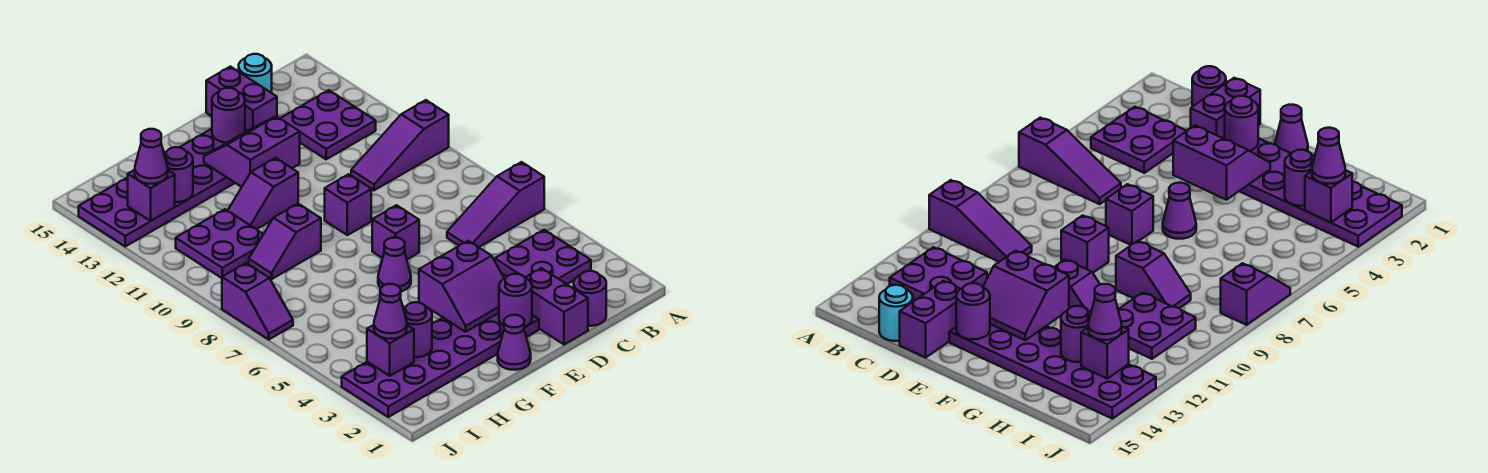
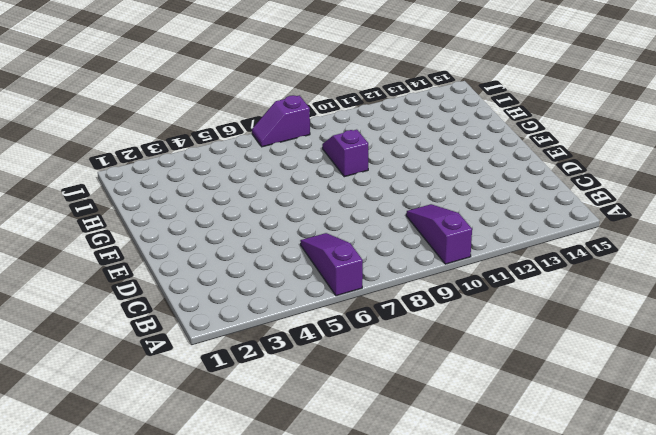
none -> purple 2x2 plate [495,230,591,284]
none -> purple 2x2 plate [280,90,376,159]
none -> purple 1x1 round brick [574,271,606,326]

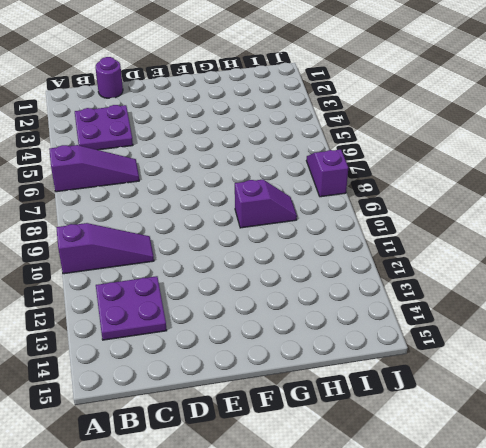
none -> cyan 1x1 round brick [239,54,272,93]
none -> purple 1x2 brick [525,268,588,345]
none -> purple 1x2 brick [206,67,277,131]

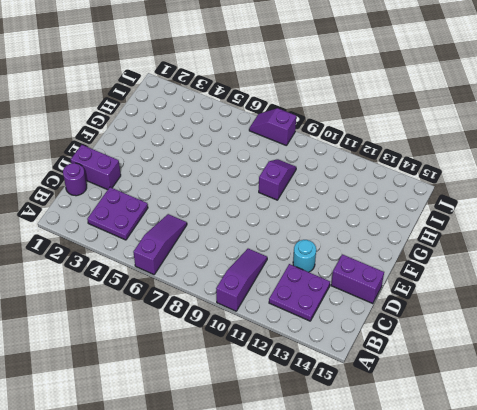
cyan 1x1 round brick [293,240,316,272] -> cyan 1x1 round brick moved to [239,54,272,93]
none -> purple 2x6 plate [342,313,539,417]
none -> purple 1x1 brick [372,205,419,259]
none -> purple 1x1 brick [325,174,371,235]

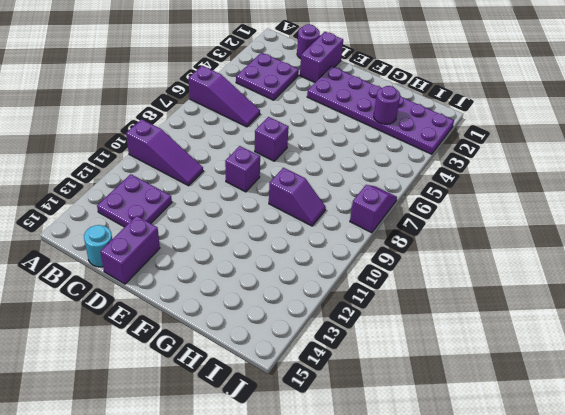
none -> purple 2x6 plate [79,129,247,246]
none -> purple 1x1 cone [498,315,531,370]
none -> purple 1x1 cone [378,238,411,291]

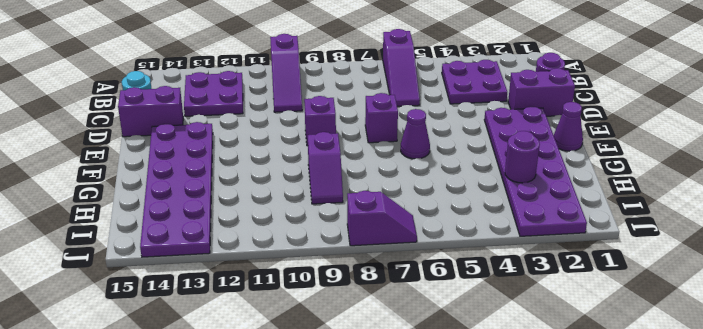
none -> purple 1x2 slope [228,158,298,229]
none -> purple 2x2 plate [176,209,263,278]
none -> purple 1x1 round brick [499,274,532,327]

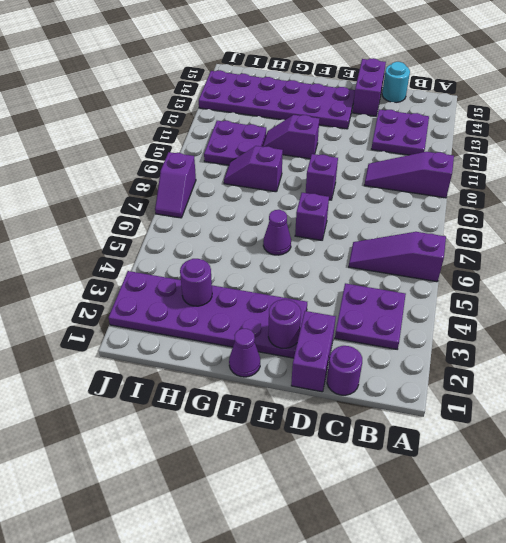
none -> purple 2x2 slope [419,241,504,332]
none -> purple 2x2 slope [204,116,300,187]
none -> purple 1x1 round brick [212,88,245,143]

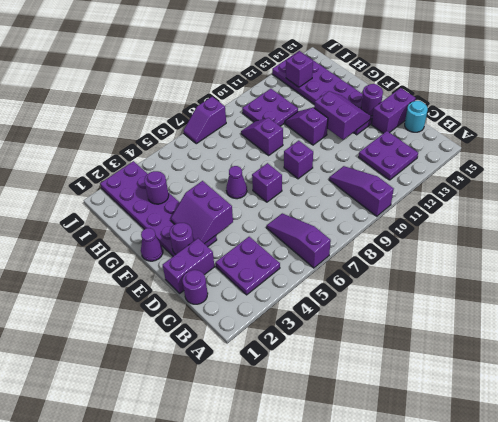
none -> purple 1x1 round brick [164,147,193,202]
none -> purple 1x1 brick [367,325,414,376]
none -> purple 1x1 cone [374,284,407,339]

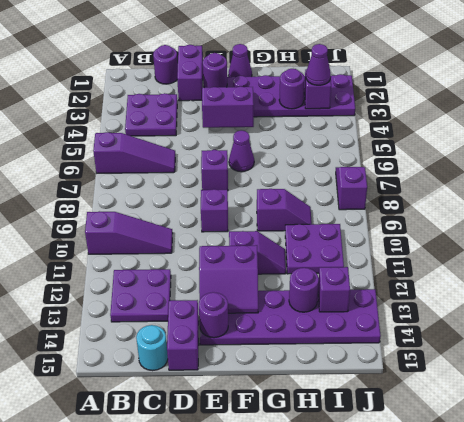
none -> purple 1x1 cone [135,129,168,184]

